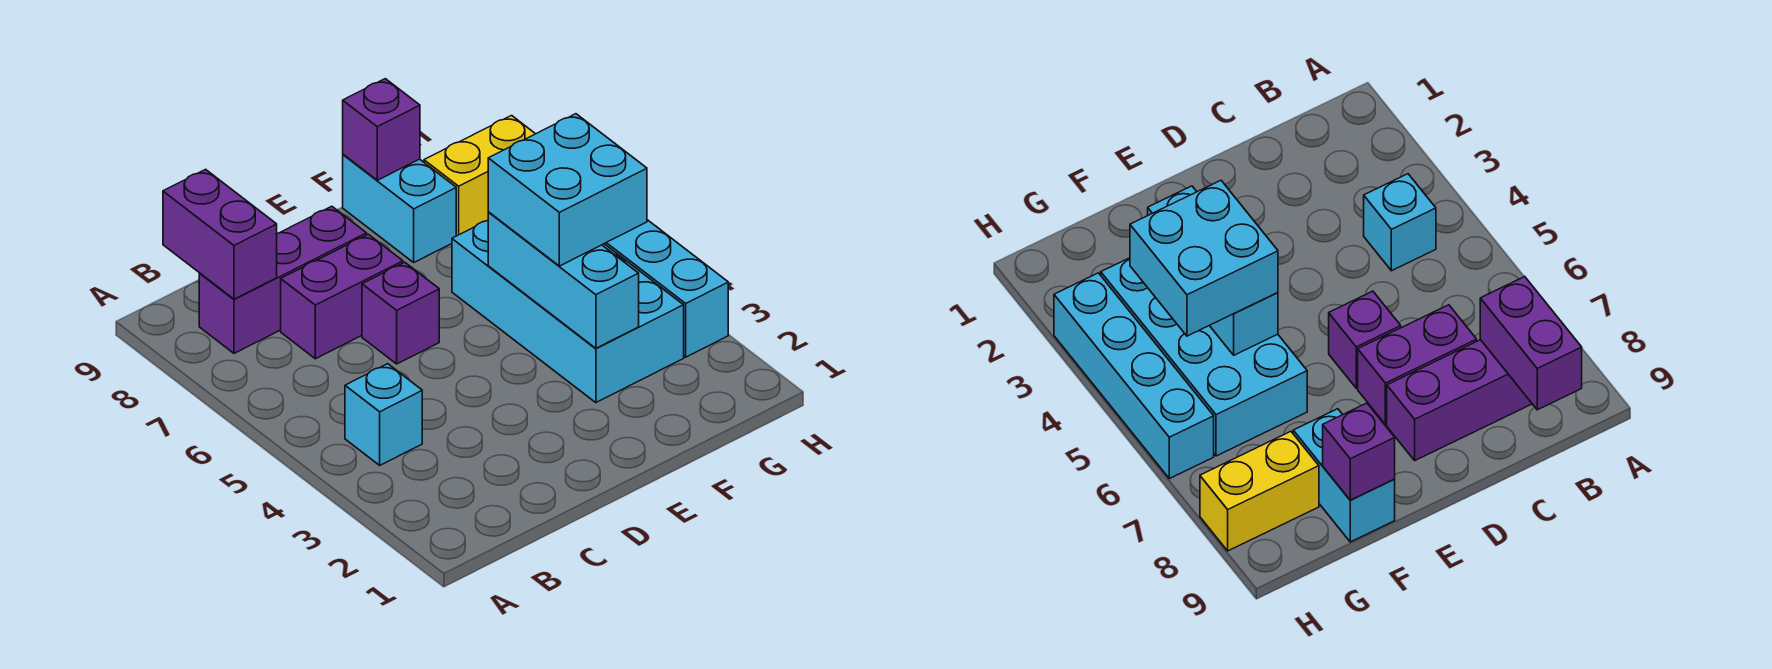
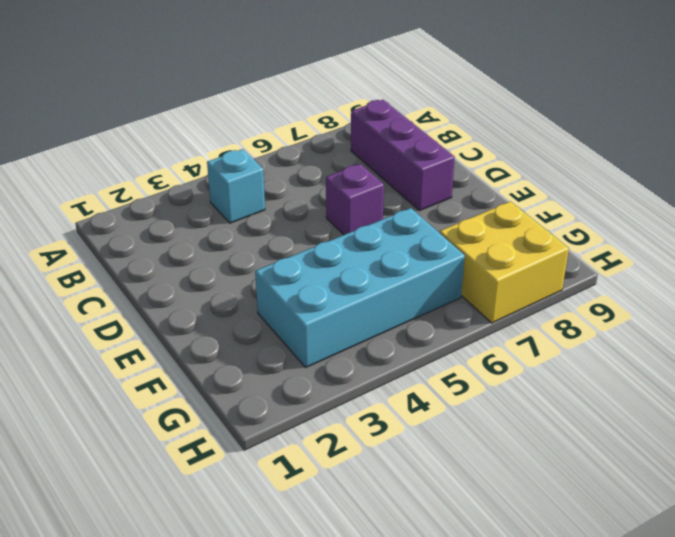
yellow 2x2 brick [440,201,569,323] -> yellow 1x2 brick [424,116,535,236]
none -> purple 1x2 brick [281,234,403,359]
none -> cyan 1x2 brick [343,155,456,262]
none -> cyan 1x4 brick [604,220,728,357]

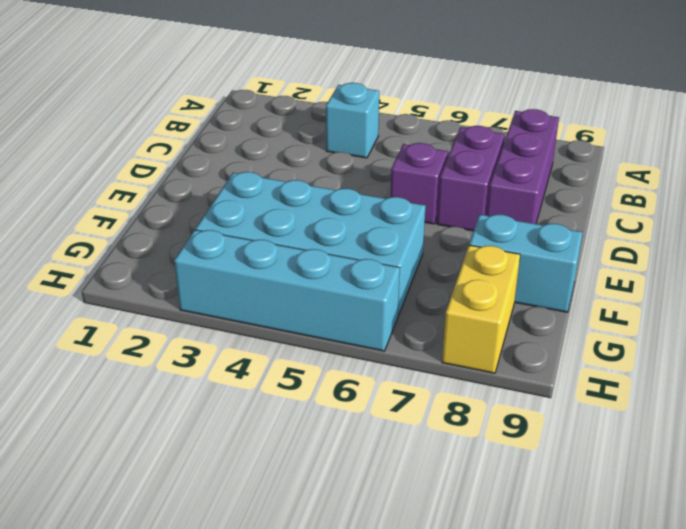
none -> purple 1x2 brick [163,169,277,299]
none -> cyan 1x3 brick [488,212,639,348]
none -> purple 1x1 brick [343,79,420,180]

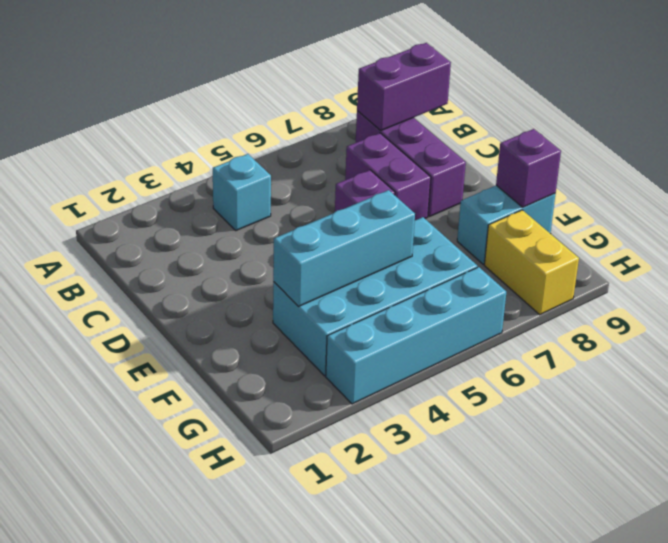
none -> cyan 2x2 brick [488,114,647,266]

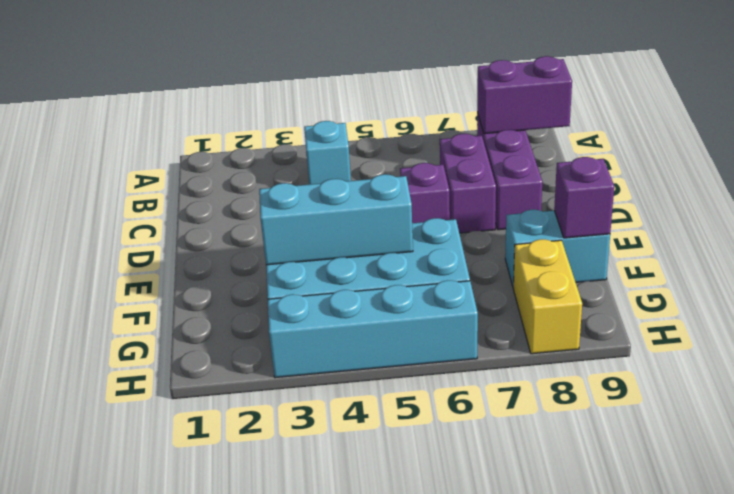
none -> cyan 2x2 brick [488,114,647,266]

